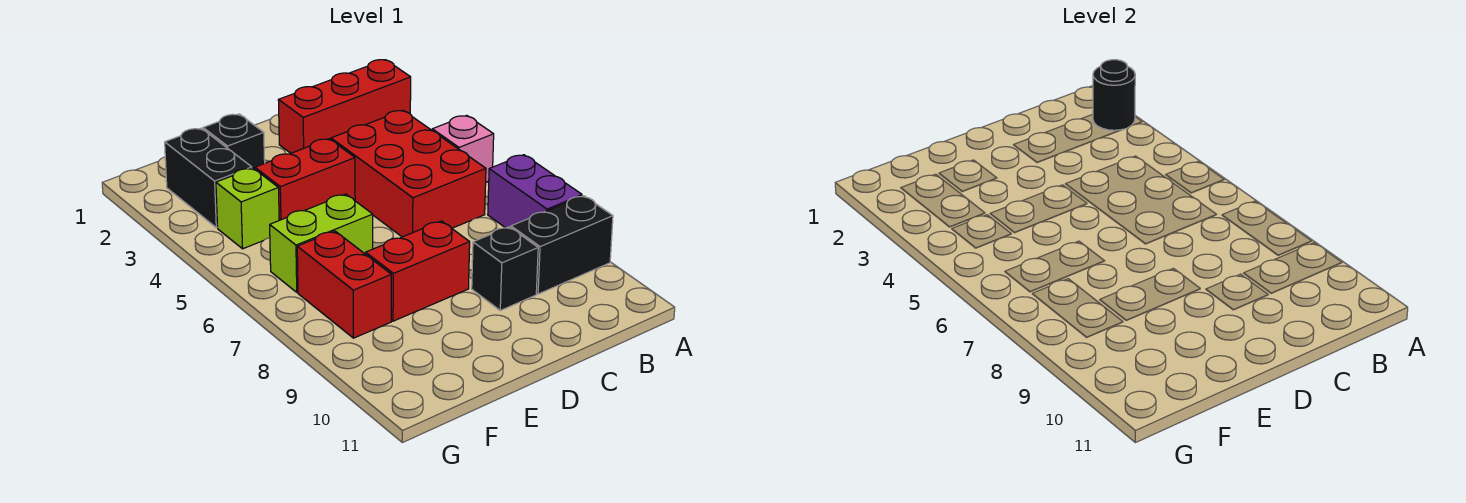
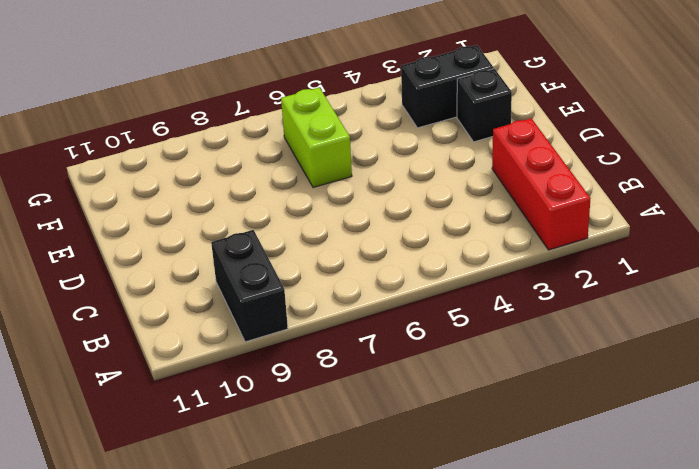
none -> pink 1x1 brick [432,115,494,182]
none -> purple 1x2 brick [488,155,582,228]
none -> red 2x3 brick [331,110,486,237]

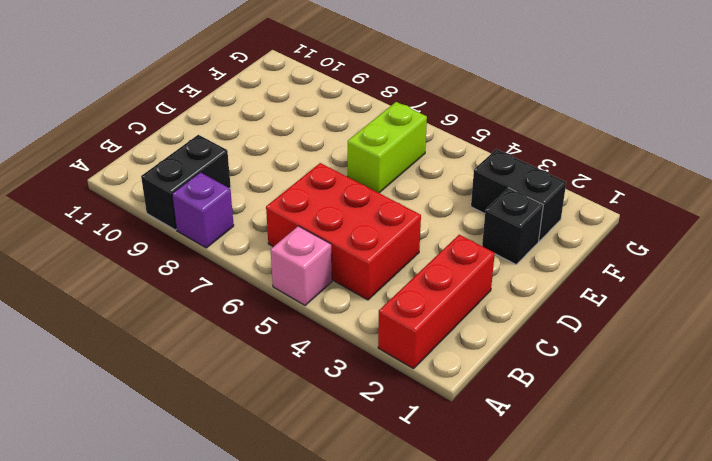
purple 1x1 brick [172,172,234,248] -> purple 1x2 brick [488,155,582,228]
none -> black 1x1 brick [472,227,538,310]
none -> red 1x2 brick [255,139,355,220]
none -> red 1x2 brick [366,221,470,321]

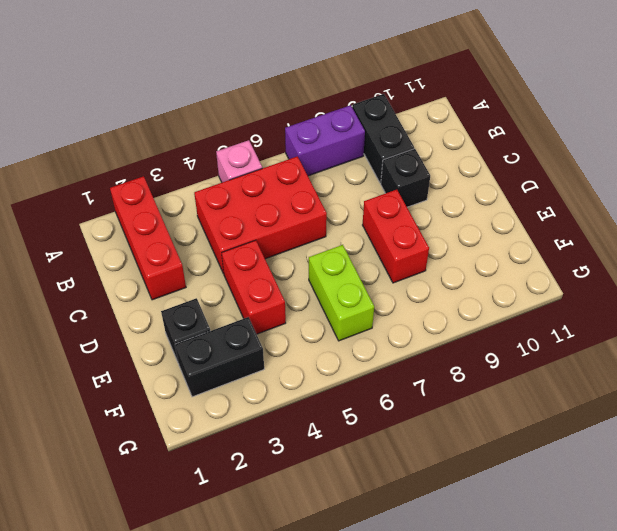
none -> lime 1x1 brick [216,168,279,249]
none -> red 1x2 brick [297,231,391,338]
none -> black 1x1 round brick [1093,60,1135,130]

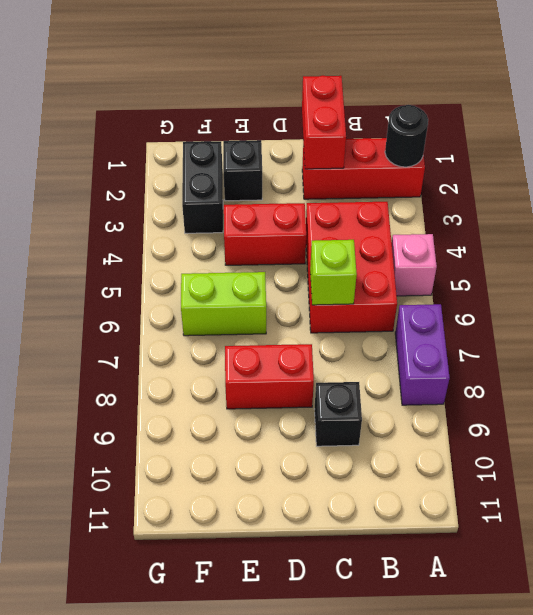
red 1x2 brick [302,76,346,169] -> red 1x2 brick moved to [297,231,391,338]
lime 1x1 brick [310,240,357,305] -> lime 1x1 brick moved to [216,168,279,249]
none -> black 1x2 brick [511,196,613,294]

